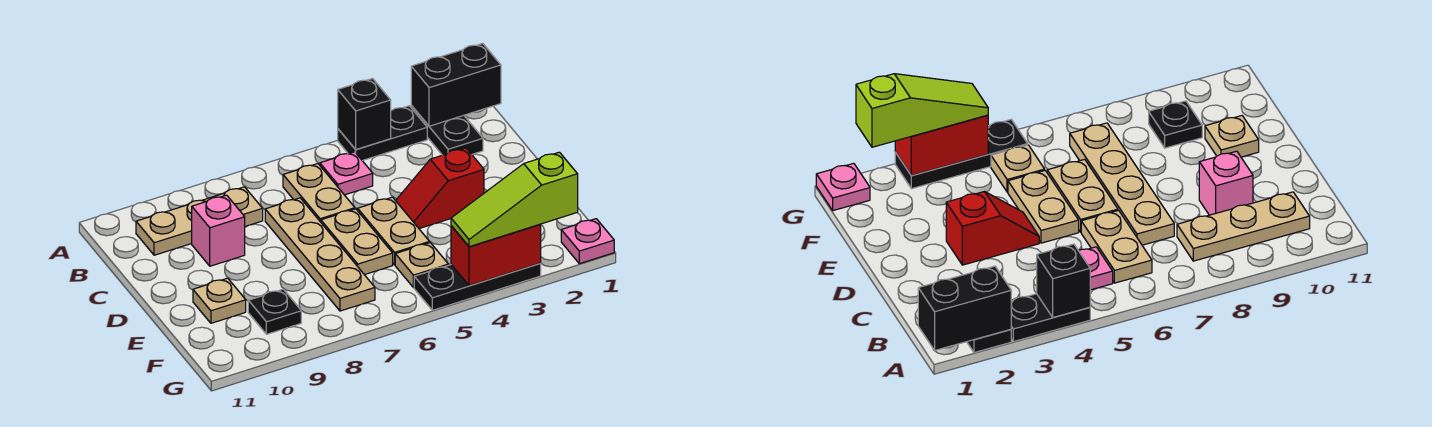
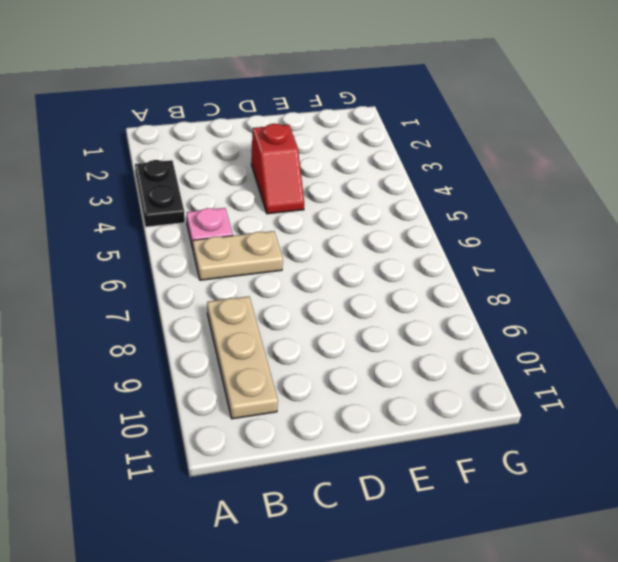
none -> black 1x2 plate [411,105,483,155]
none -> tan 1x4 plate [265,198,375,311]
none -> pink 1x1 brick [192,195,245,266]

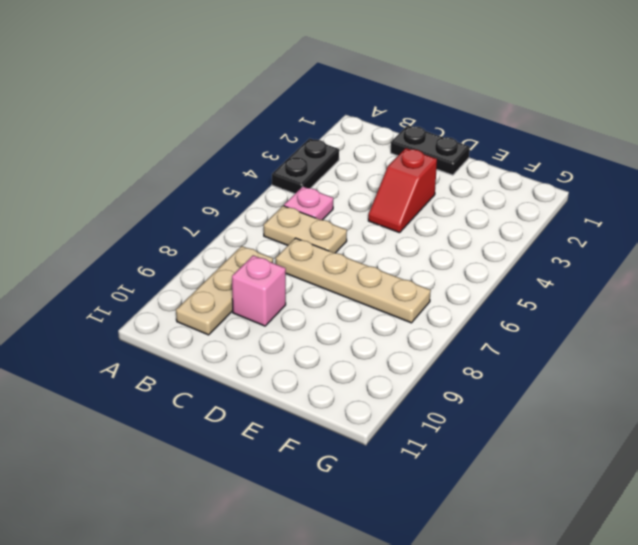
black 1x2 plate [391,125,470,175] -> black 1x2 plate moved to [411,105,483,155]
none -> tan 1x2 plate [358,197,430,265]
none -> tan 1x2 plate [321,209,393,275]
none -> tan 1x1 plate [193,278,246,323]

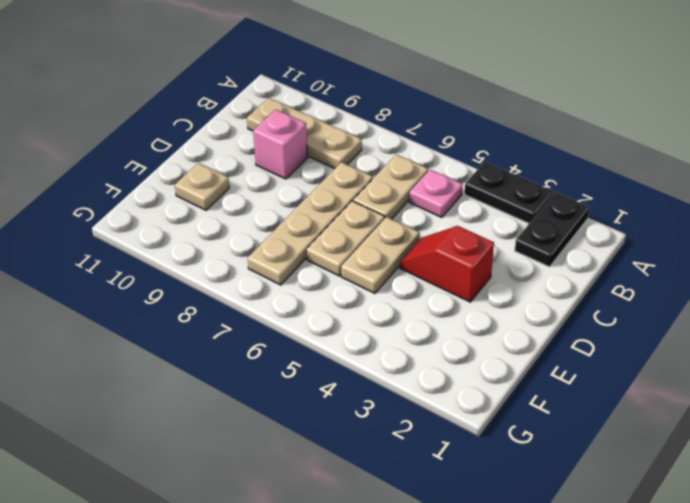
none -> tan 1x1 plate [395,243,448,288]
none -> black 1x1 plate [248,289,301,334]
none -> pink 1x1 plate [561,219,614,264]

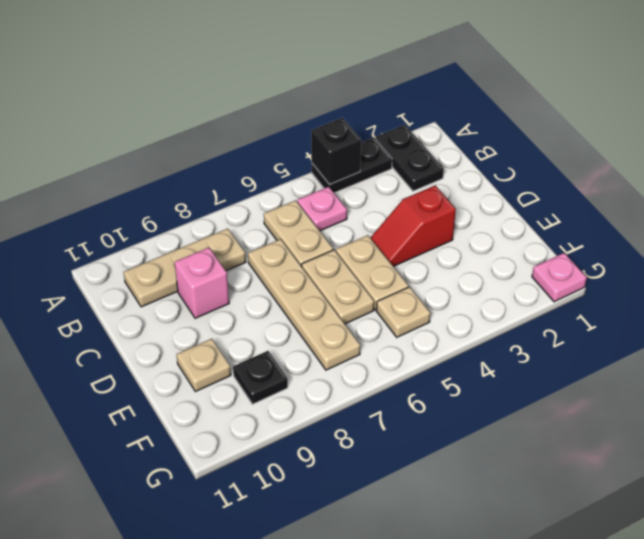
none -> black 1x3 plate [414,263,541,310]
none -> black 1x2 brick [411,44,501,126]
none -> red 1x2 brick [451,224,541,286]

